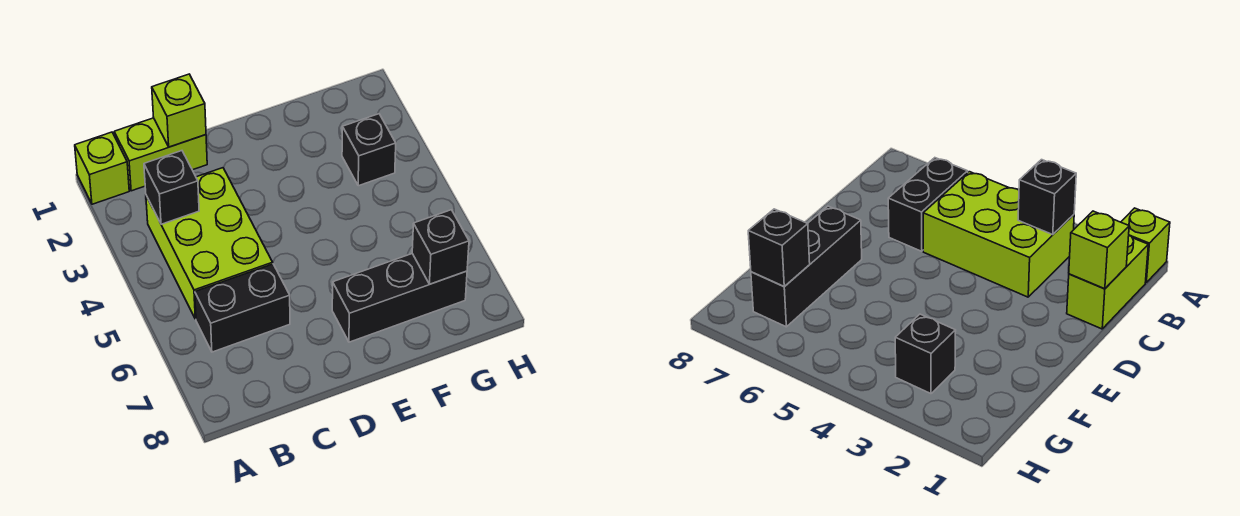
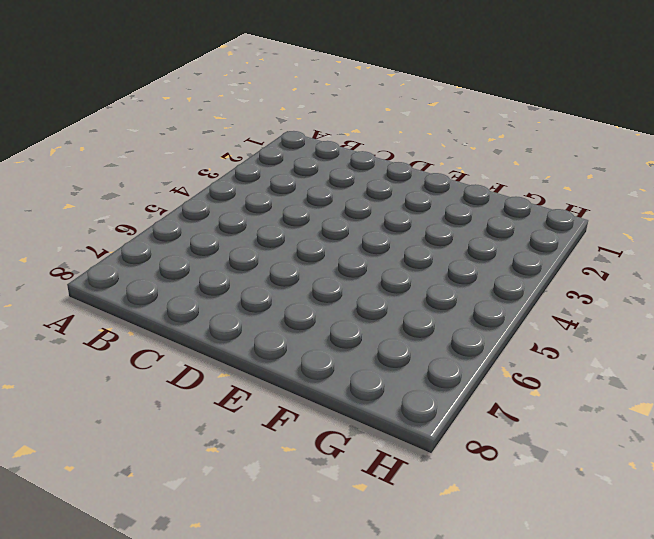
none -> lime 1x1 brick [75,132,129,204]
none -> lime 1x2 brick [114,118,207,191]

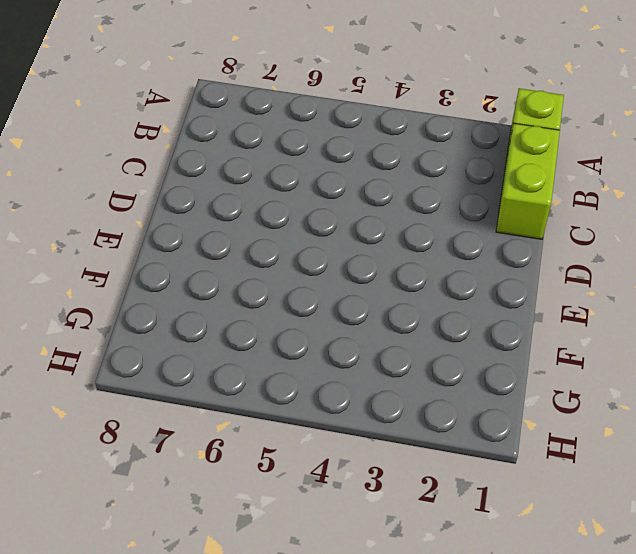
none -> lime 2x3 brick [146,168,273,319]
none -> black 1x2 brick [195,264,290,352]

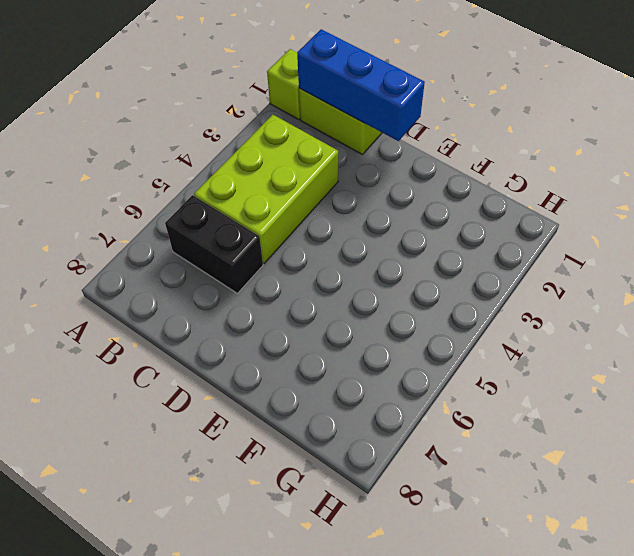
blue 1x3 brick [297,29,425,141] -> lime 1x1 brick [152,74,206,147]
none -> black 1x3 brick [332,254,467,342]
none -> black 1x1 brick [342,114,396,186]

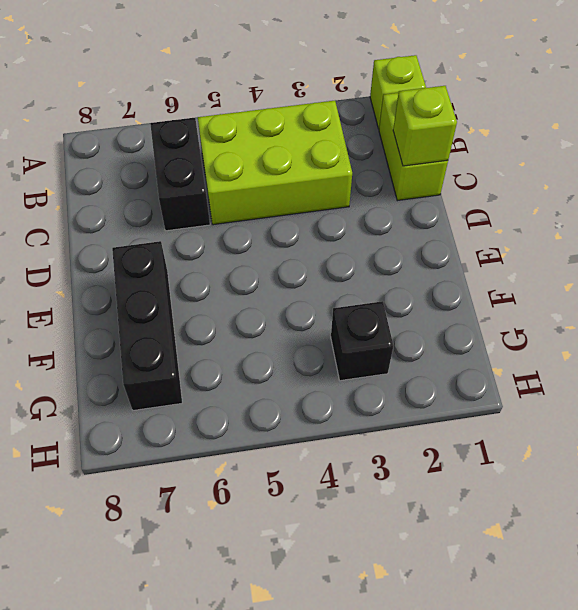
none -> black 1x1 brick [144,151,199,224]
none -> black 1x1 brick [412,210,469,284]

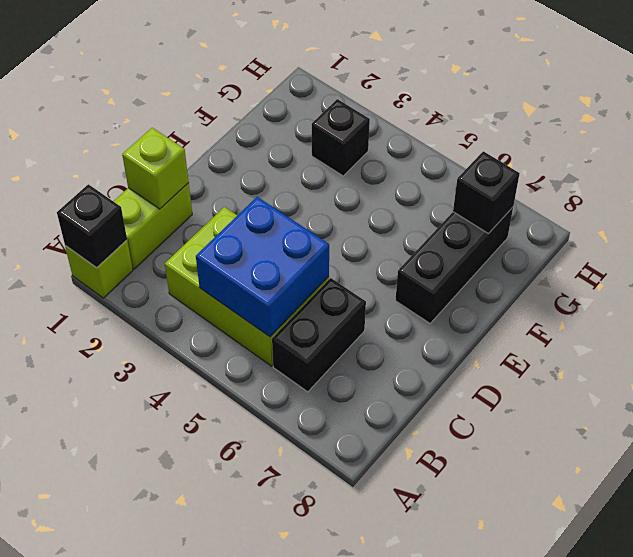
black 1x1 brick [57,184,127,268] -> black 1x1 brick moved to [144,151,199,224]
blue 2x2 brick [196,197,329,337] -> none

